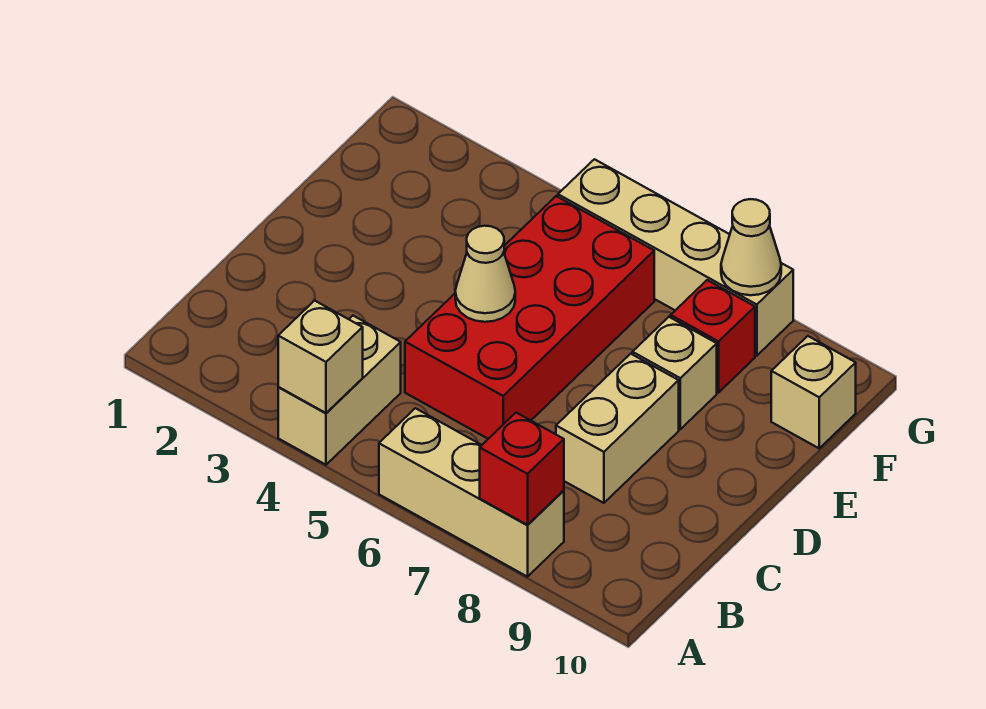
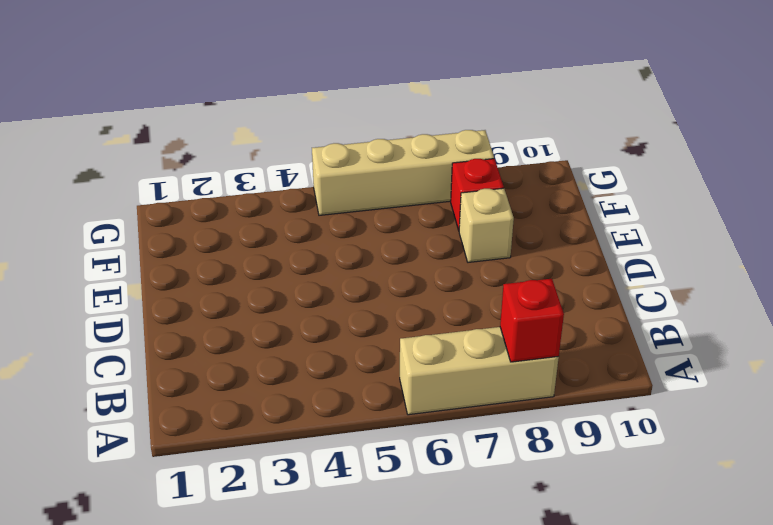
none -> tan 1x2 brick [278,316,401,465]
none -> red 2x4 brick [405,196,654,439]
none -> tan 1x2 brick [556,354,679,503]

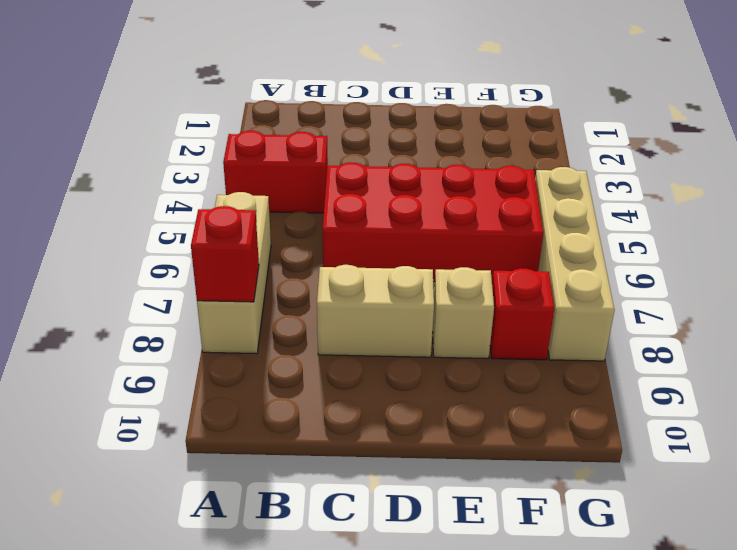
red 1x2 brick [223,131,328,213] -> tan 1x2 brick [278,316,401,465]
none -> tan 1x1 brick [771,336,856,448]
none -> tan 1x1 brick [278,301,363,413]
none -> tan 1x1 cone [455,226,515,322]

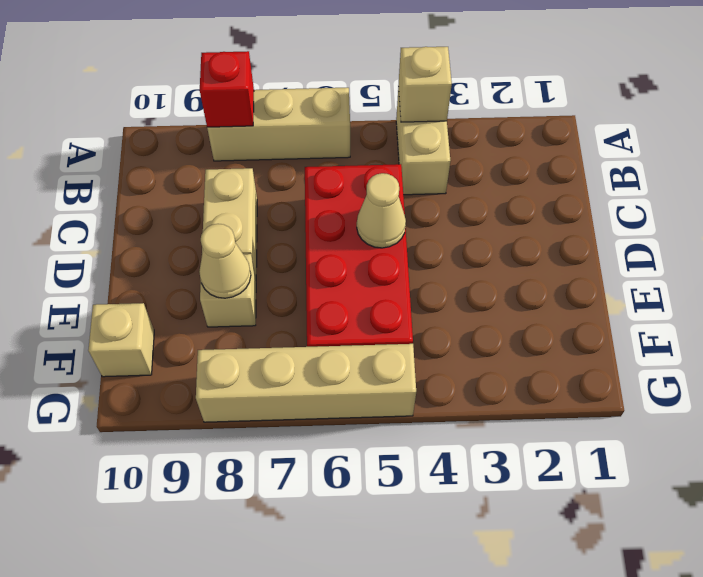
tan 1x1 cone [199,224,251,298] -> tan 1x1 cone moved to [721,199,781,295]
none -> red 1x1 brick [671,280,755,392]

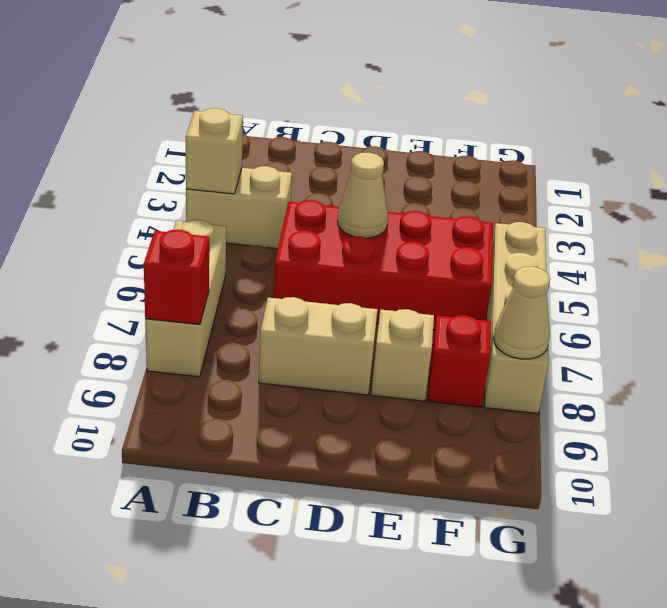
none -> tan 1x1 brick [771,336,856,448]

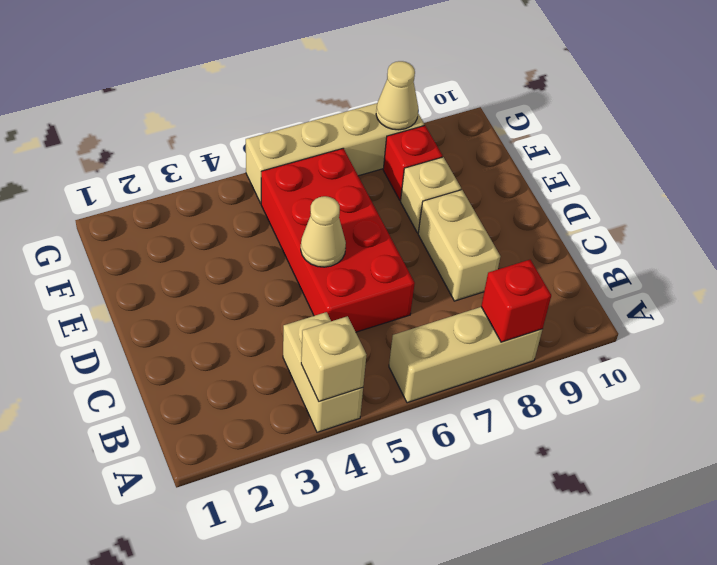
none -> tan 1x1 brick [771,336,856,448]

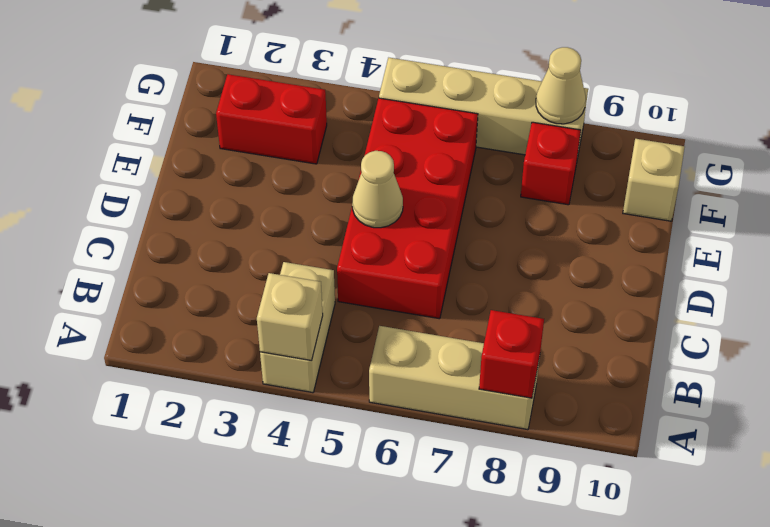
red 1x2 brick [216,74,327,164] -> none
none -> tan 1x2 brick [556,354,679,503]
none -> tan 1x1 brick [632,317,717,429]

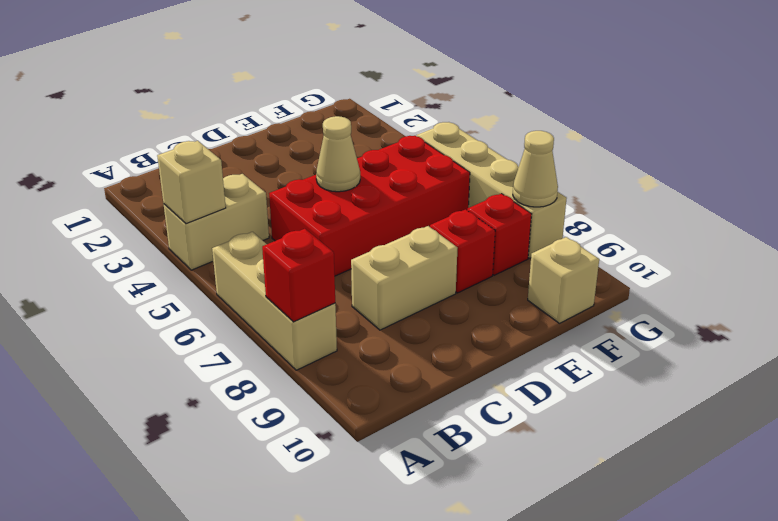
red 1x1 brick [430,209,495,293] -> tan 1x1 brick [632,317,717,429]

